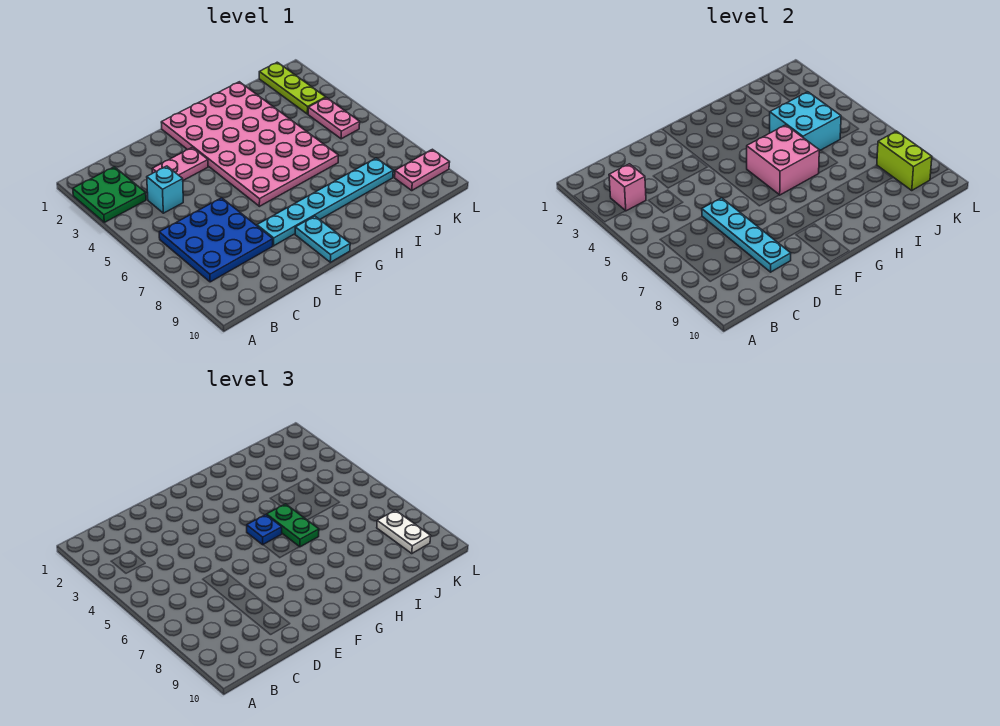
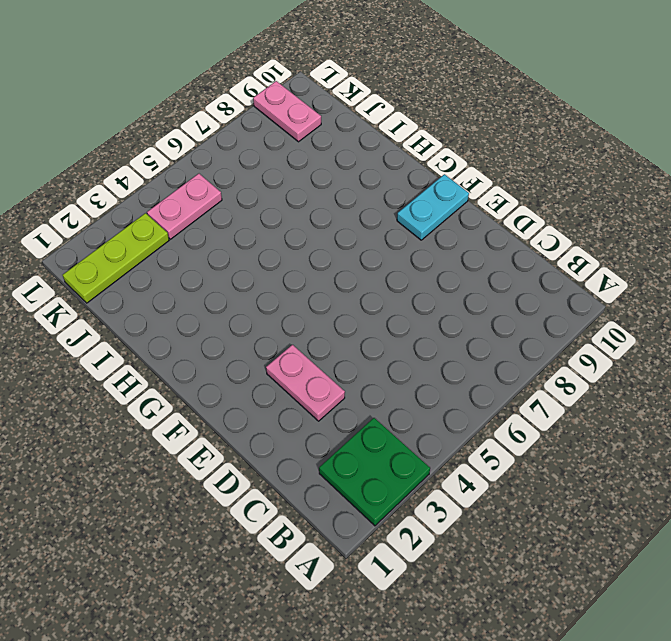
none -> blue 3x3 plate [159,198,273,282]
none -> cyan 1x1 brick [147,166,183,213]
none -> cyan 1x6 plate [257,158,393,246]

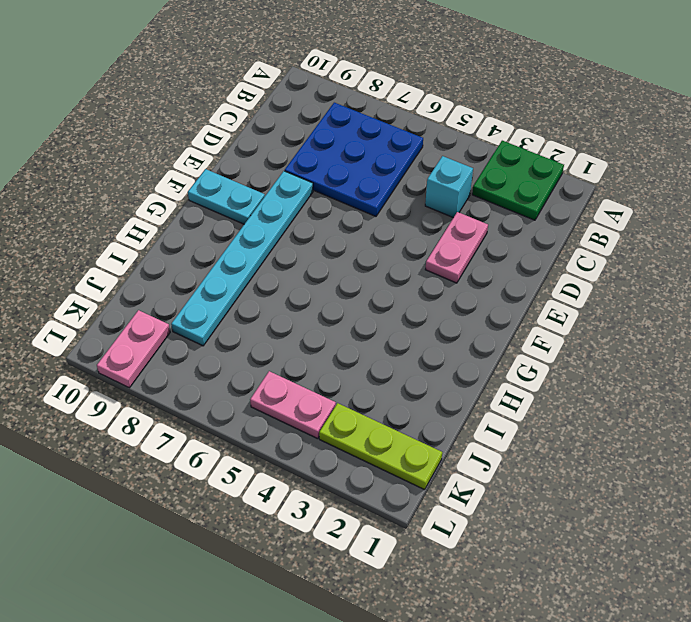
none -> pink 4x6 plate [161,82,338,206]
none -> pink 1x1 brick [609,164,646,211]
none -> cyan 1x4 plate [702,198,791,272]

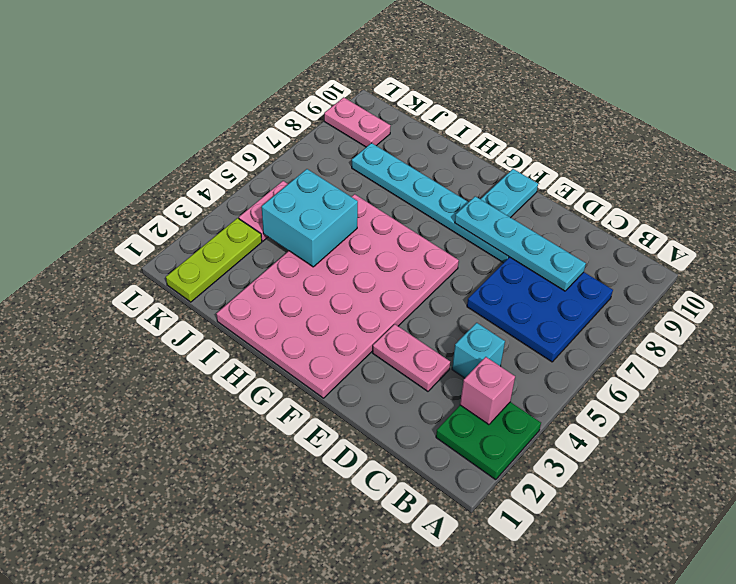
cyan 1x4 plate [455,196,586,291] -> cyan 1x4 plate turned to [702,198,791,272]
none -> pink 2x2 brick [747,125,819,195]
none -> lime 1x2 brick [877,131,932,190]
none -> blue 1x1 plate [247,515,282,545]

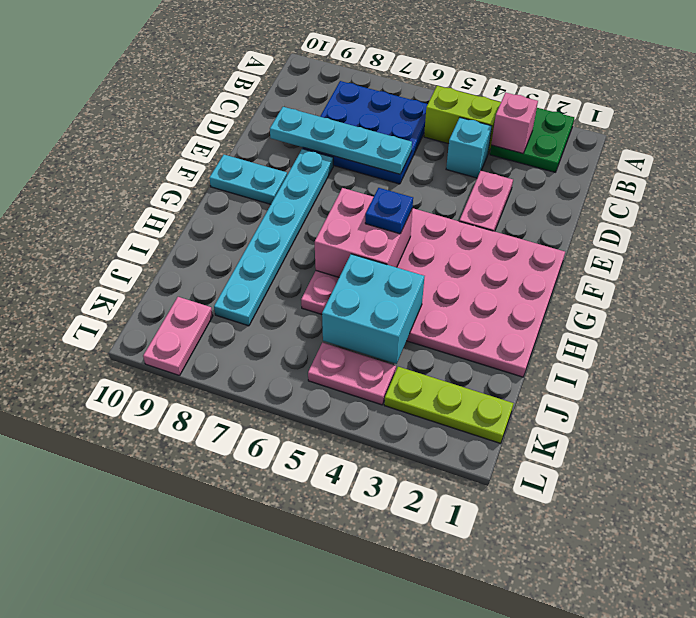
lime 1x2 brick [424,86,501,153] -> lime 1x2 brick moved to [877,131,932,190]
none -> green 1x2 plate [267,504,319,547]
none -> white 1x2 plate [377,510,431,553]

